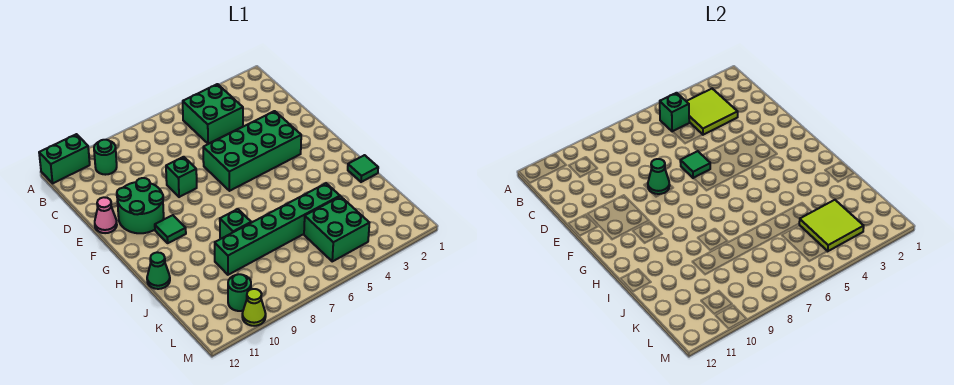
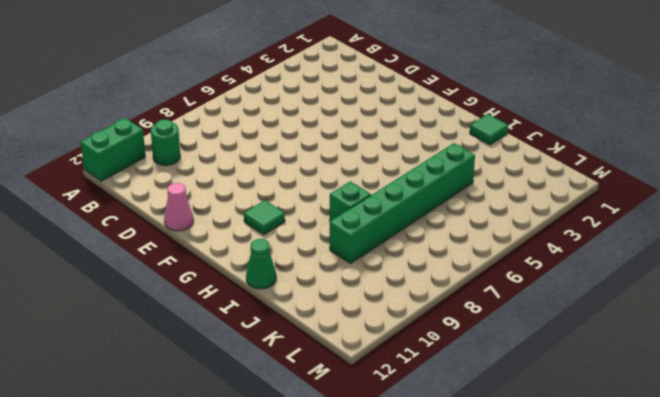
none -> green 2x2 brick [183,84,243,144]
none -> green 2x4 brick [203,111,301,191]
none -> green 1x1 brick [166,157,197,197]

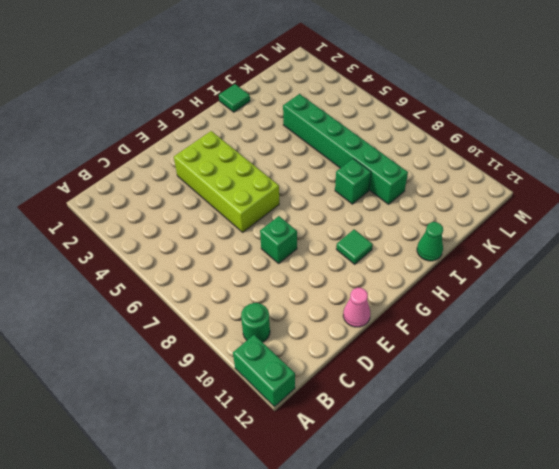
lime 2x4 brick [174,131,279,232] -> green 2x4 brick [203,111,301,191]
none -> green 2x2 brick [183,84,243,144]
none -> green 2x2 round brick [117,178,164,233]
none -> green 2x2 brick [304,196,369,261]

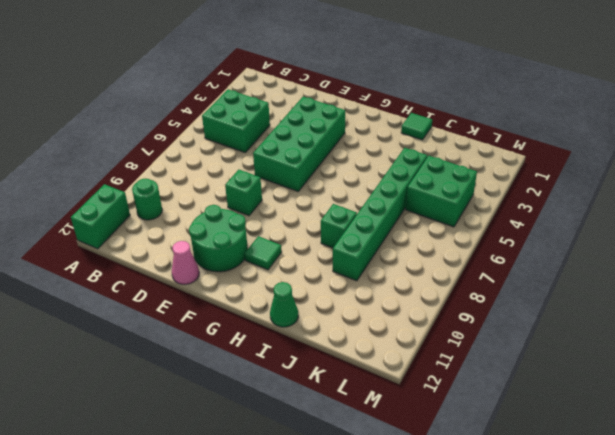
none -> green 1x1 round brick [228,274,251,311]
none -> lime 1x1 cone [242,289,266,326]
none -> lime 2x2 tile [686,89,738,135]

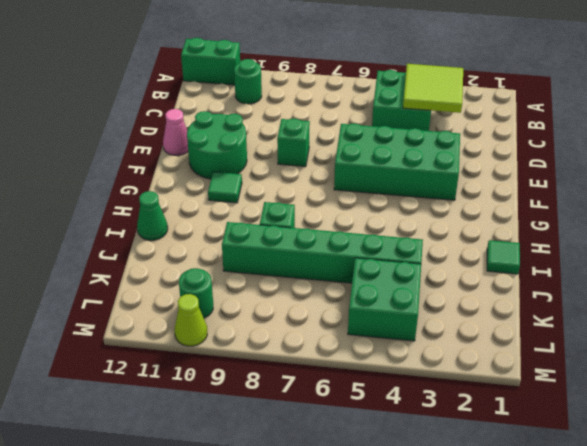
none -> green 1x1 brick [660,93,689,131]
none -> green 1x1 tile [680,151,710,178]
none -> green 1x1 cone [648,159,670,194]

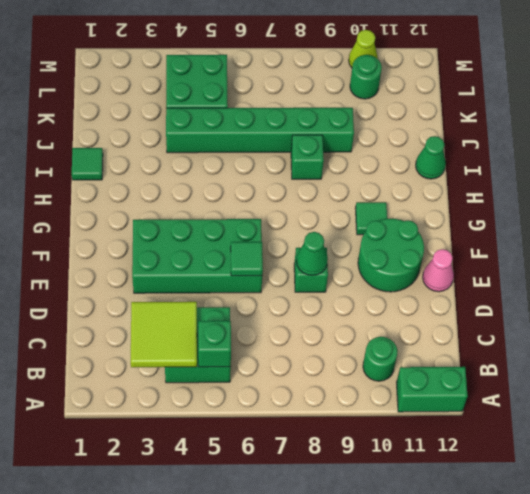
none -> lime 2x2 tile [799,200,864,251]

